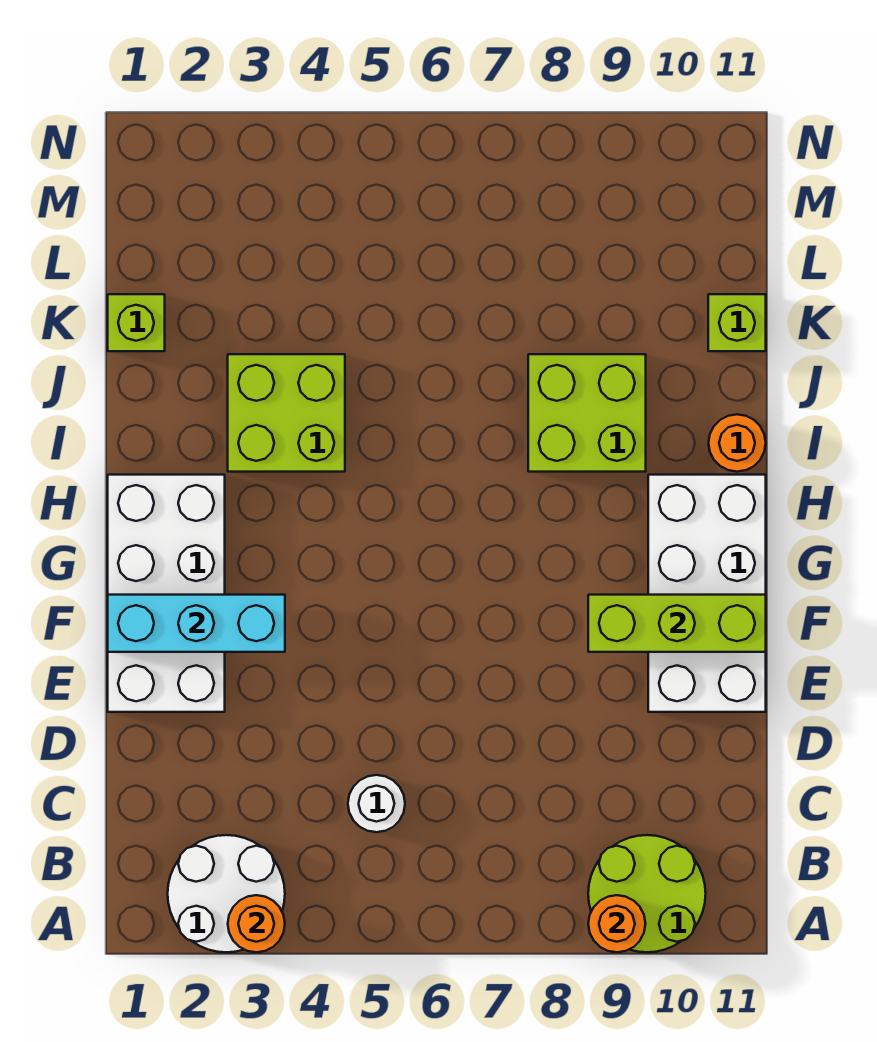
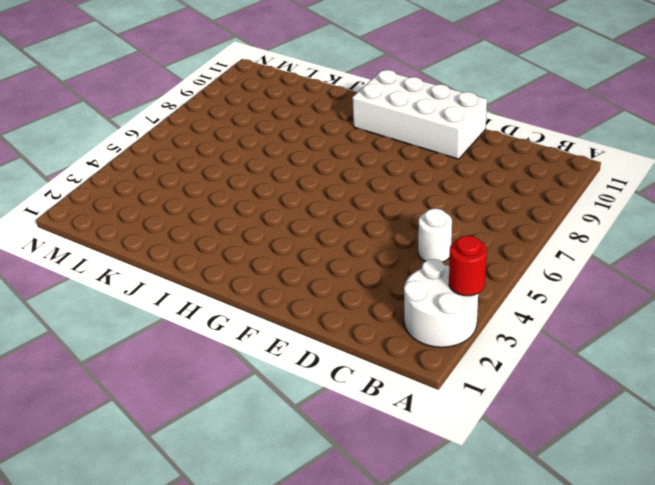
red 1x1 round brick [449,236,487,296] -> orange 1x1 round brick [228,895,285,952]
none -> lime 2x2 round brick [588,835,706,952]
none -> white 2x4 brick [108,475,225,712]
none -> lime 2x2 brick [228,354,345,472]

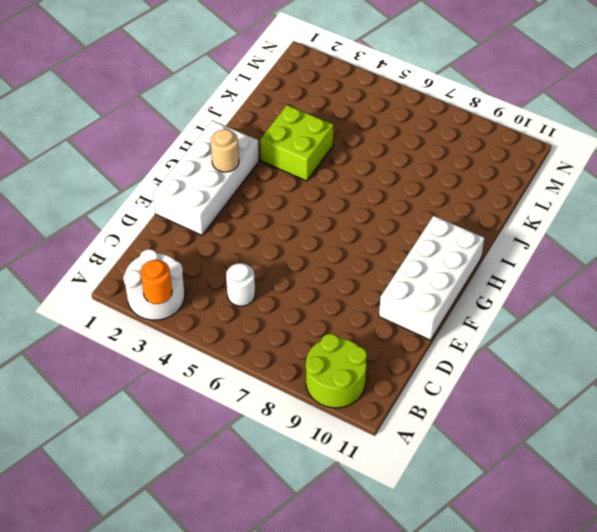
tan 1x1 round brick [211,129,239,172] -> none
none -> lime 2x2 brick [528,354,646,472]
none -> orange 1x1 round brick [709,414,766,472]
none -> lime 1x1 brick [108,294,165,351]

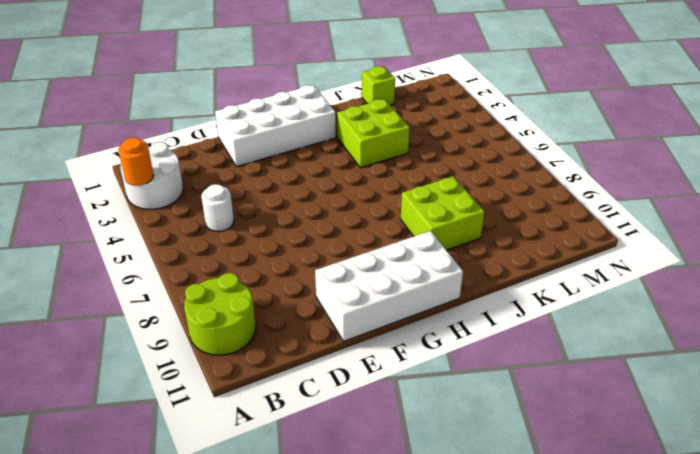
none -> orange 1x1 round brick [709,414,766,472]
none -> lime 1x1 brick [708,294,766,351]
none -> orange 1x1 round brick [588,895,645,952]

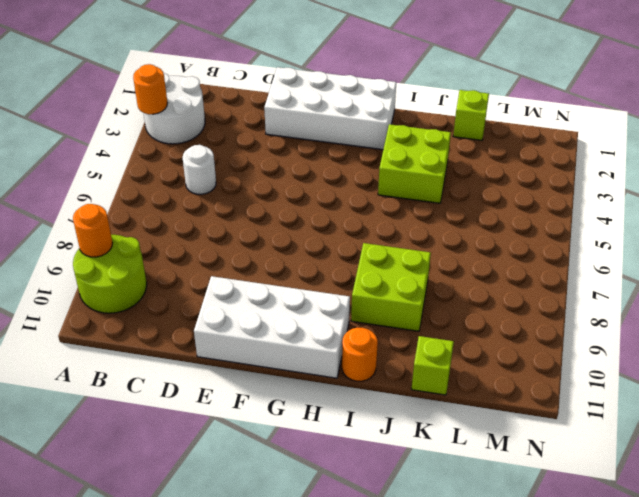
none -> cyan 1x3 brick [108,595,285,652]
none -> lime 1x3 brick [588,595,766,652]

